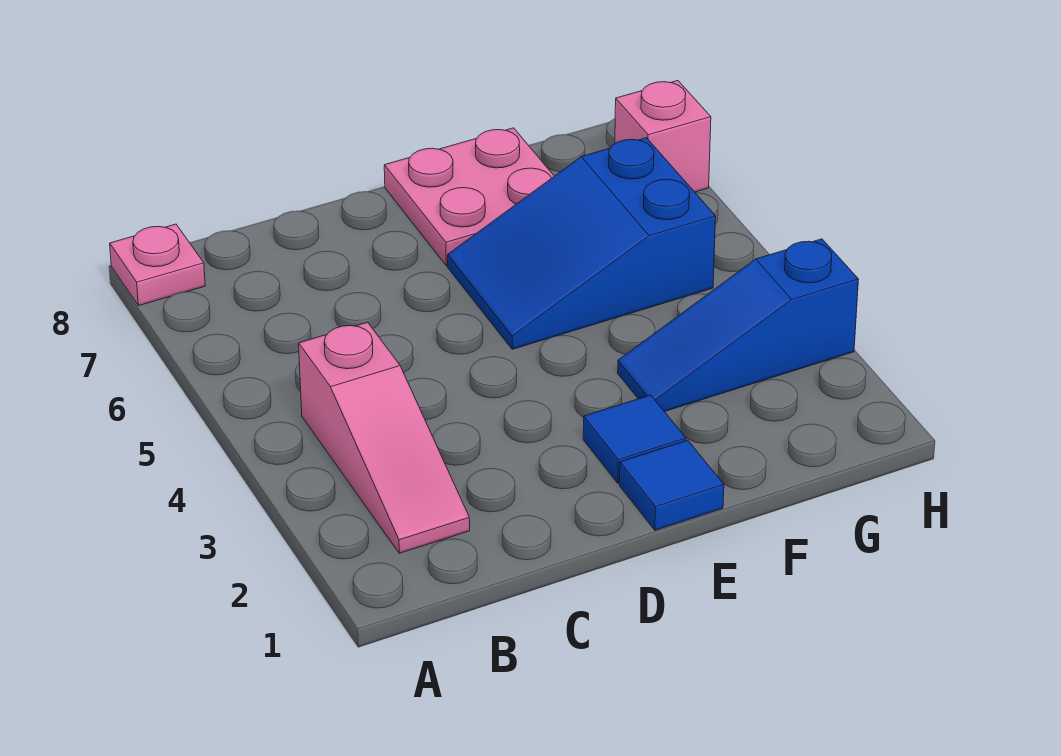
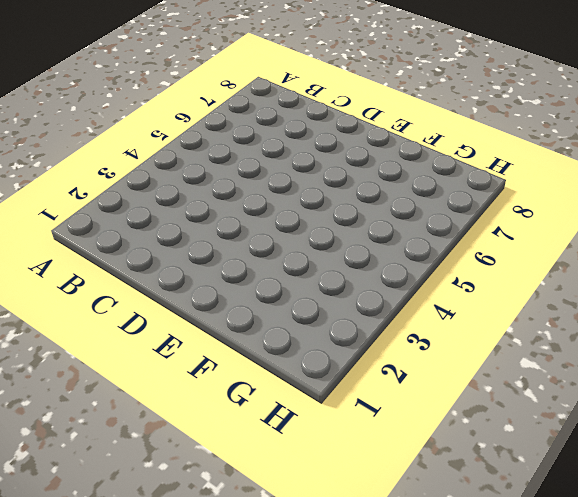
none -> pink 1x1 plate [110,224,205,306]
none -> pink 1x3 slope [299,322,470,553]

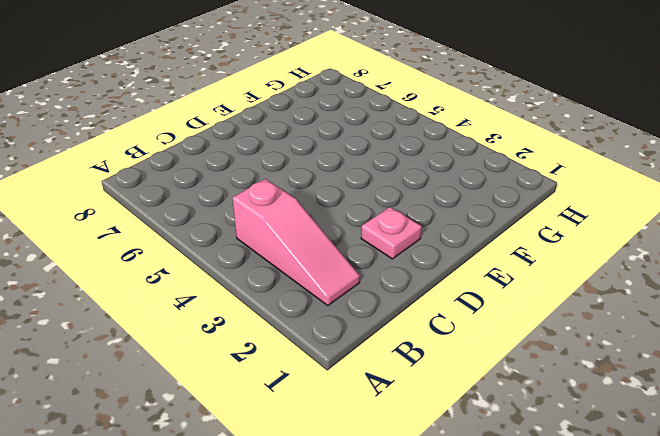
pink 1x1 plate [361,207,422,259] -> pink 1x1 plate moved to [110,224,205,306]
none -> blue 1x1 tile [620,440,724,530]
none -> blue 1x1 tile [583,395,686,483]

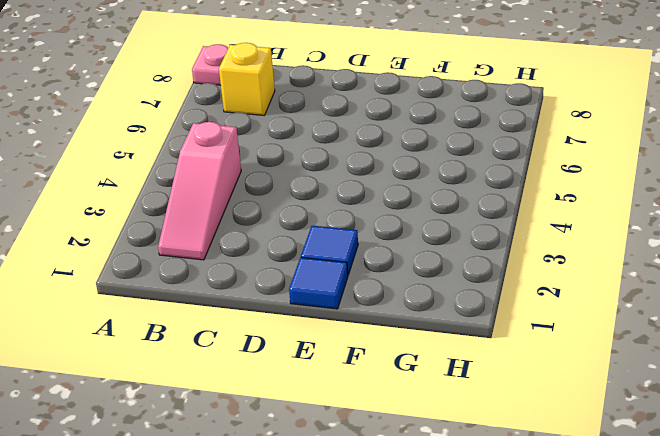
yellow 1x1 brick [219,43,275,115] -> none
none -> blue 2x3 slope [448,138,716,349]
none -> pink 2x2 plate [384,128,554,266]

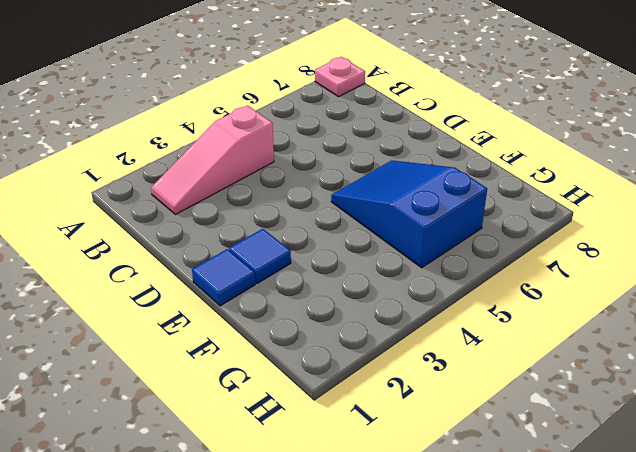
none -> pink 2x2 plate [384,128,554,266]
none -> blue 1x3 slope [618,239,859,412]

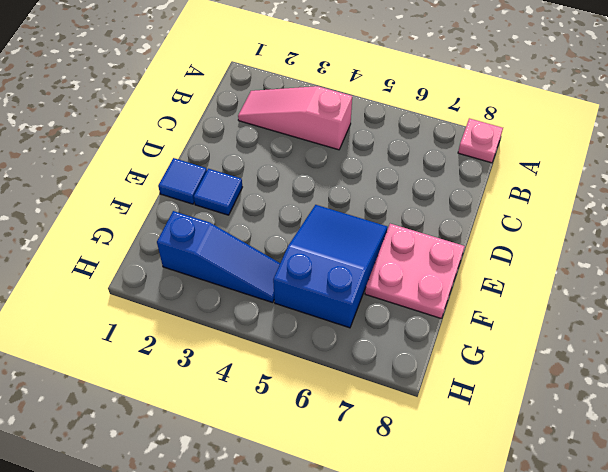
blue 1x3 slope [157,211,280,303] -> blue 1x3 slope turned to [618,239,859,412]
none -> pink 1x1 brick [615,81,711,192]

